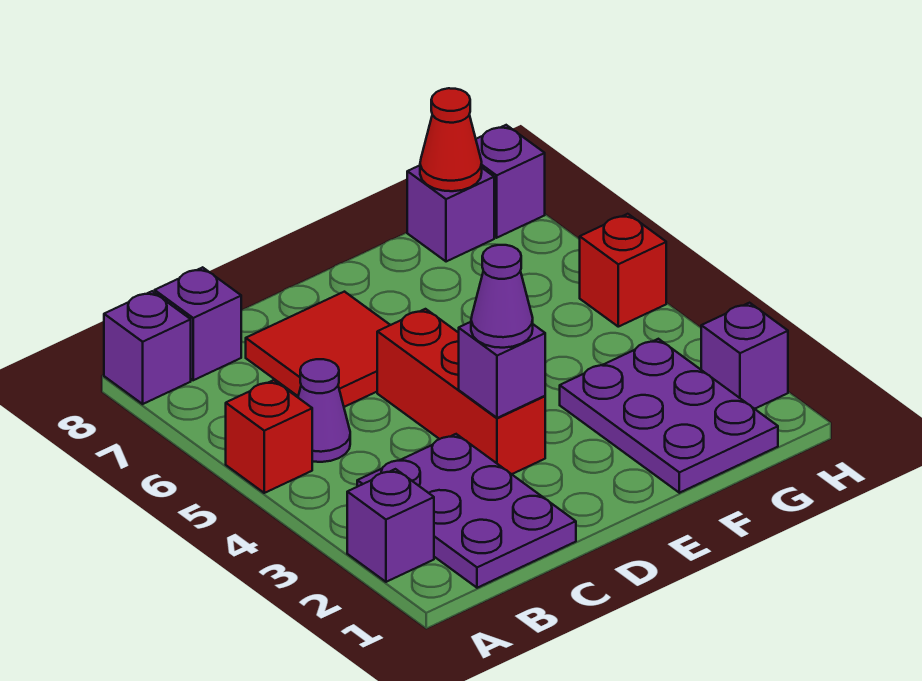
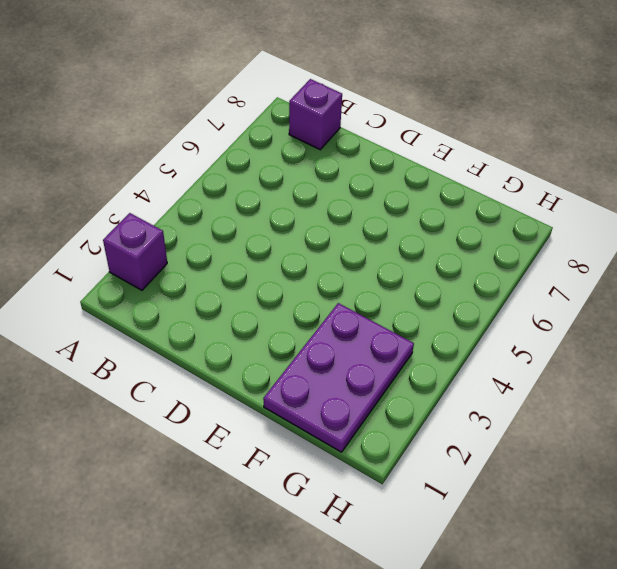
none -> red 1x1 brick [226,380,312,493]
none -> purple 1x1 brick [104,291,191,404]
none -> purple 2x3 plate [357,434,576,588]

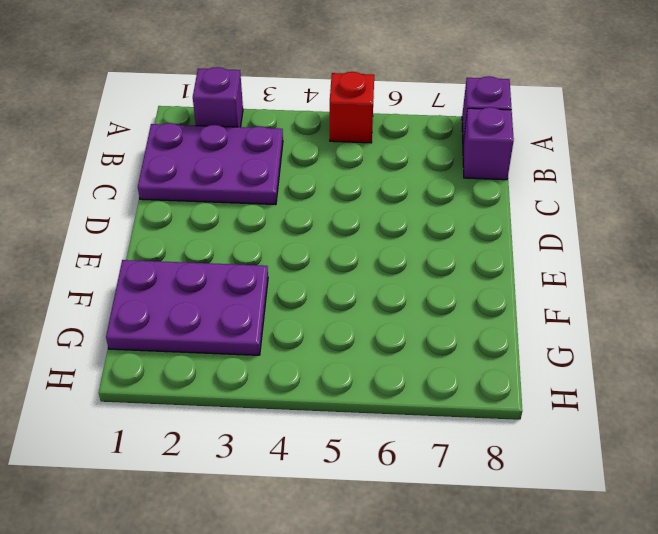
none -> purple 1x1 cone [298,359,350,462]
none -> red 2x2 tile [246,292,390,407]
none -> red 1x3 brick [377,309,545,474]

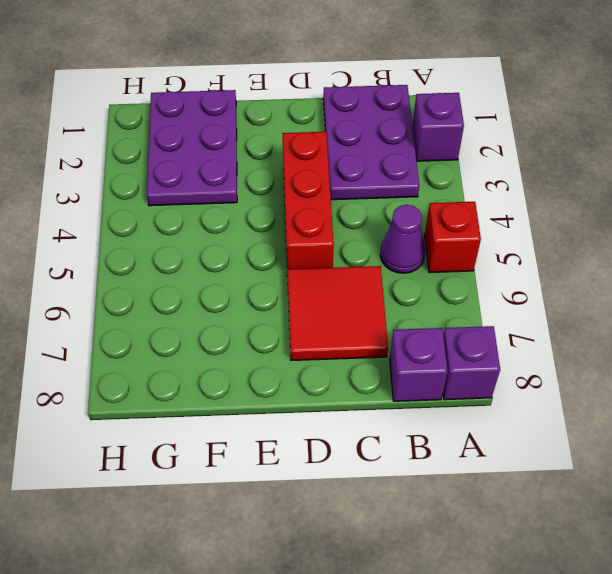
none -> purple 1x1 brick [407,165,494,262]
none -> purple 1x1 brick [701,303,788,409]
none -> red 1x1 brick [580,214,666,327]

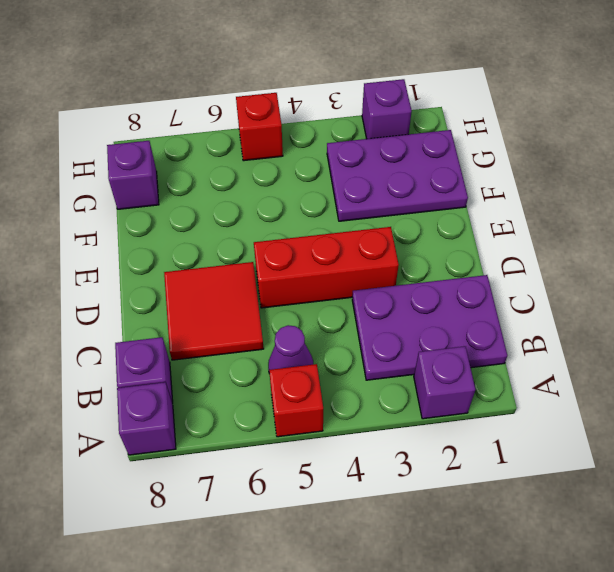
none -> purple 1x1 brick [476,125,545,238]
none -> purple 1x1 brick [459,322,545,418]
none -> red 1x1 cone [420,88,482,191]

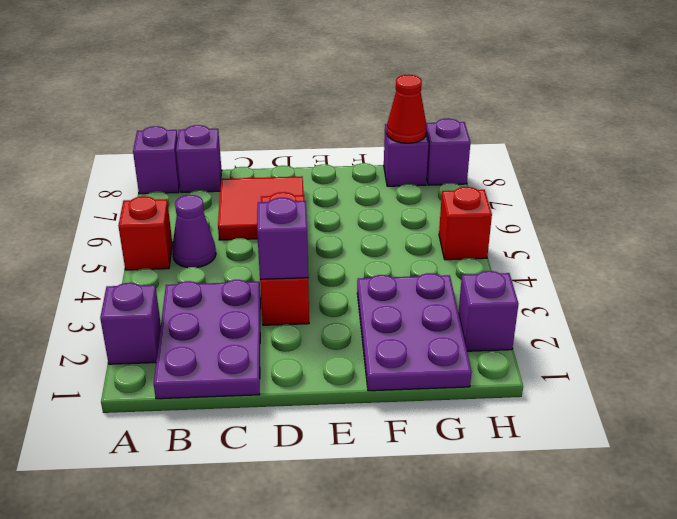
none -> purple 1x1 cone [471,245,533,348]

